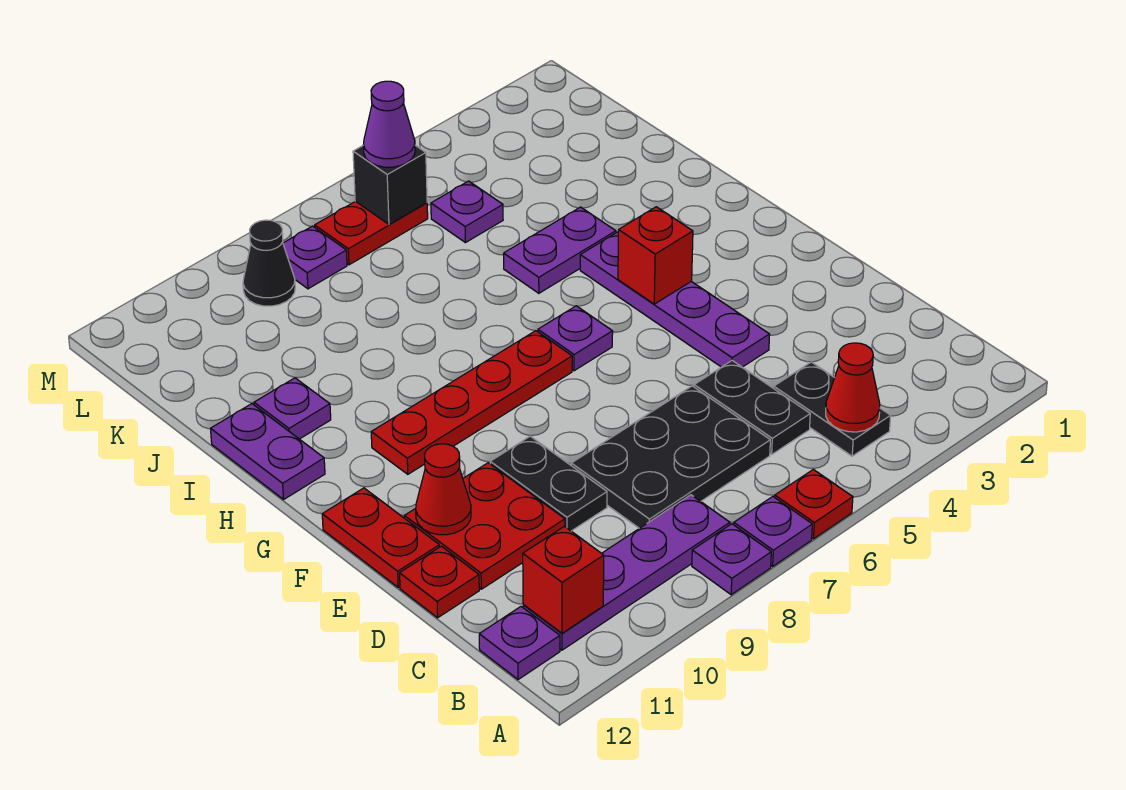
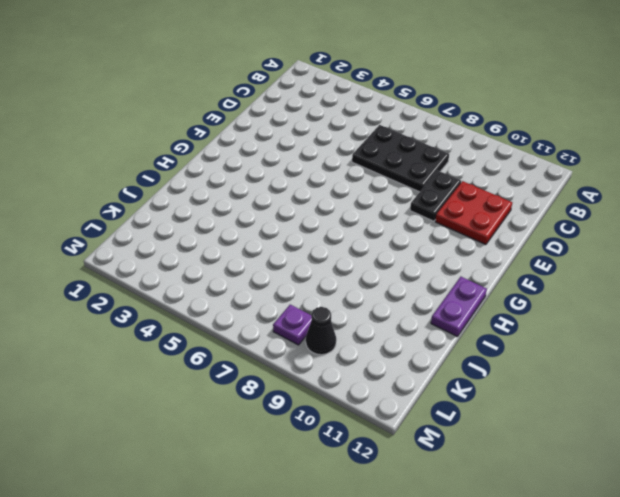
none -> red 1x1 plate [775,469,853,539]
none -> purple 1x1 plate [734,497,812,566]
none -> purple 1x1 plate [692,524,771,595]

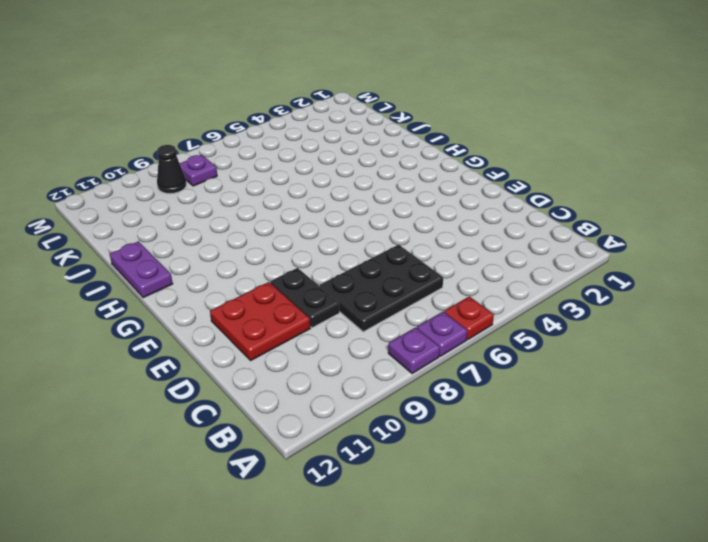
none -> black 1x2 plate [774,362,891,456]
none -> purple 1x4 plate [523,495,730,650]
none -> purple 1x1 plate [479,607,560,680]

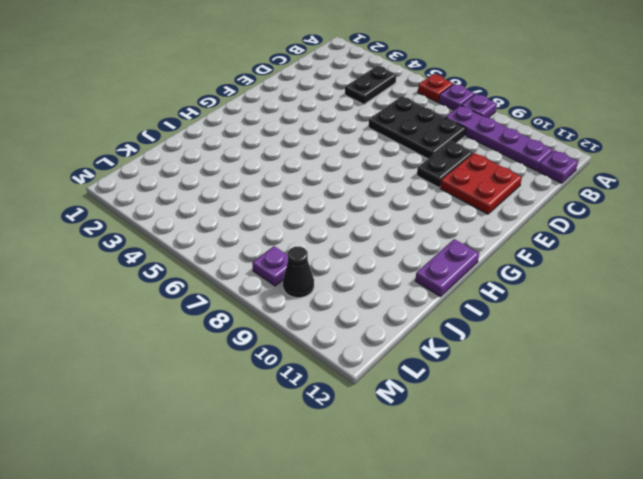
none -> black 1x2 plate [694,361,810,454]
none -> red 1x1 plate [400,546,479,618]
none -> purple 1x4 plate [580,232,770,367]

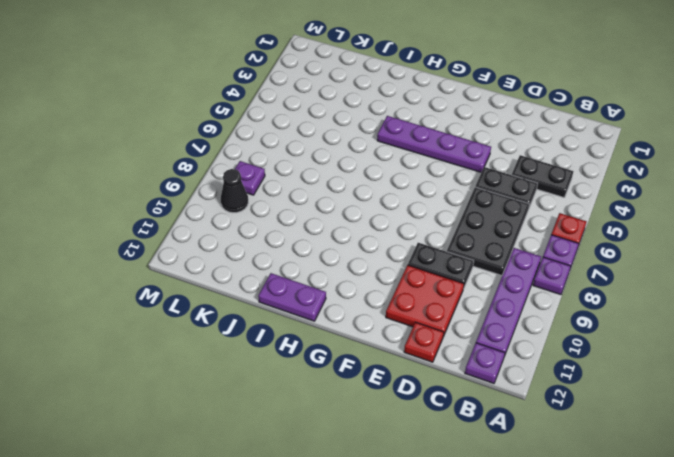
none -> red 1x2 plate [322,488,439,587]
none -> purple 1x1 plate [538,306,613,371]
none -> red 1x4 plate [371,331,572,474]

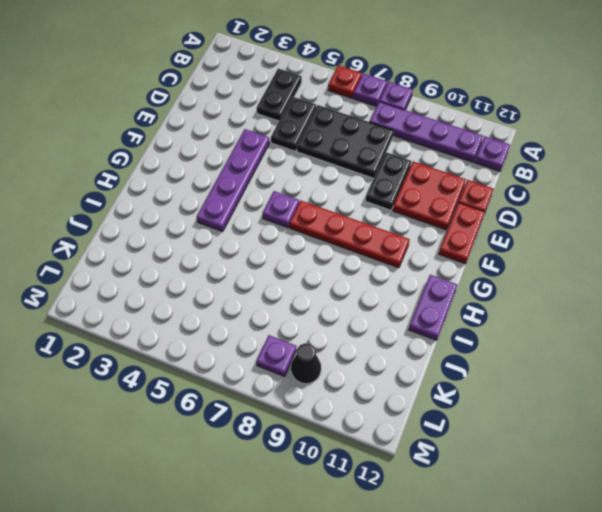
none -> purple 1x2 plate [504,207,616,293]
none -> purple 1x1 plate [254,378,331,439]
none -> purple 1x1 plate [431,181,503,243]

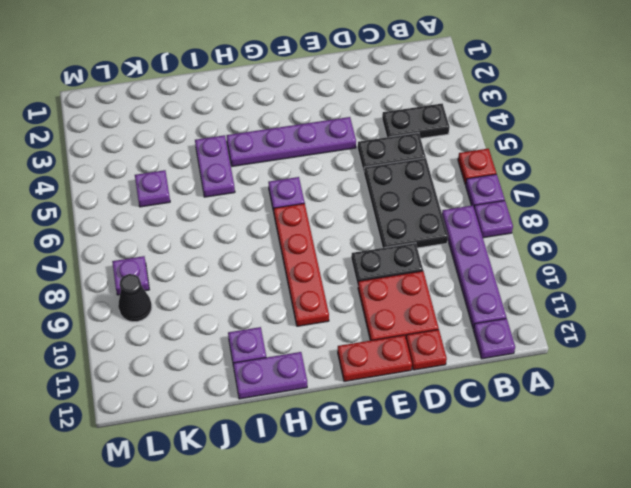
none -> red 1x2 plate [315,201,428,265]
none -> red 1x1 cone [826,343,880,432]
none -> red 1x1 brick [523,526,604,633]

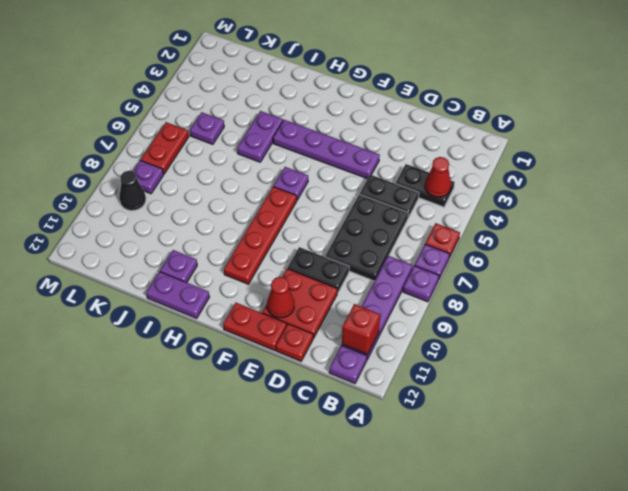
none -> red 1x1 brick [618,207,693,304]
none -> black 1x1 brick [353,145,427,224]
none -> purple 1x1 cone [363,81,415,167]

